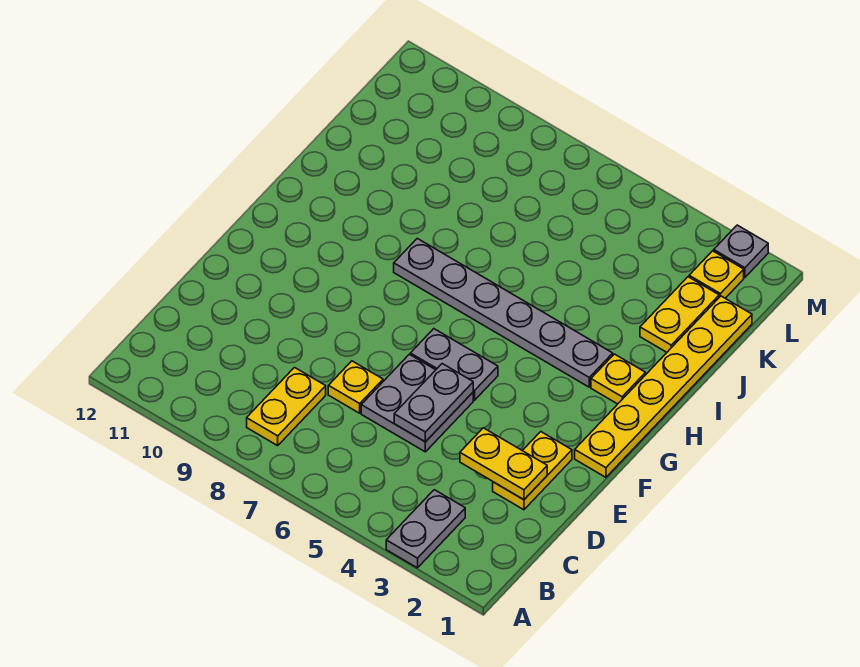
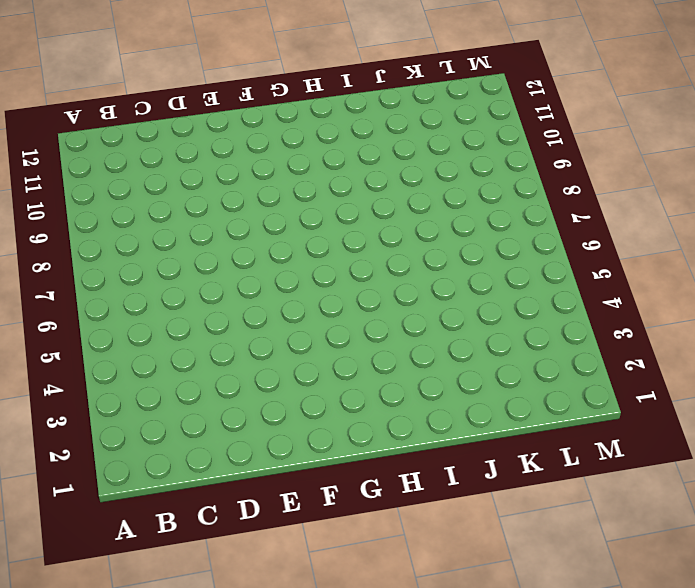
none -> grey 1x2 plate [386,490,465,568]
none -> yellow 1x2 plate [247,368,326,446]
none -> yellow 1x2 plate [493,432,572,510]

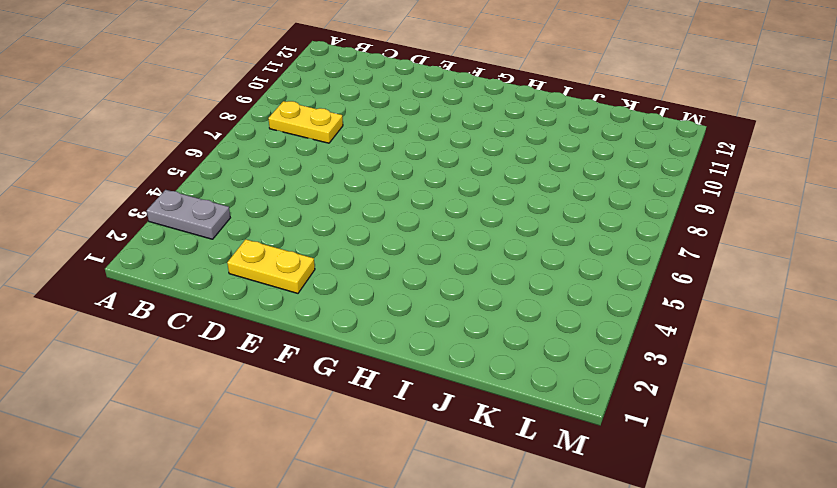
none -> grey 2x2 plate [361,354,473,452]
none -> yellow 1x1 plate [328,361,383,413]
none -> yellow 1x6 plate [575,296,752,477]

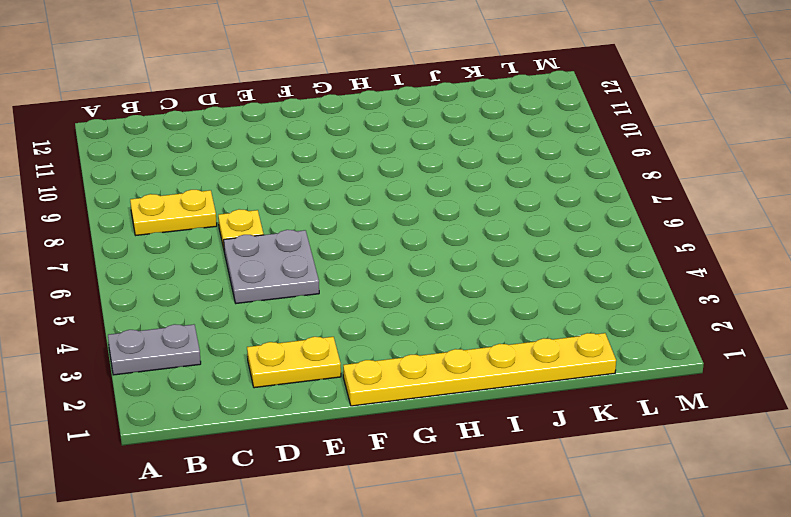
none -> grey 1x2 plate [410,329,498,400]
none -> yellow 1x1 plate [591,354,646,404]
none -> grey 1x6 plate [394,238,613,387]

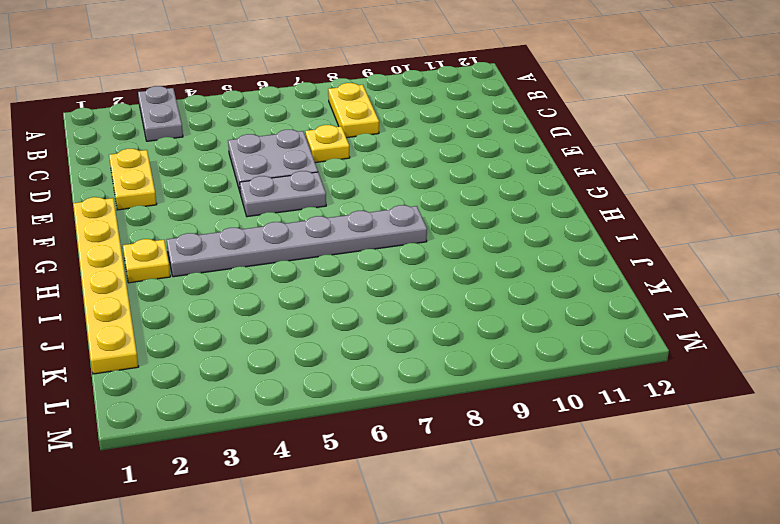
none -> yellow 1x2 plate [640,277,719,352]
none -> yellow 1x1 plate [689,251,744,298]
none -> grey 1x1 plate [714,225,768,277]

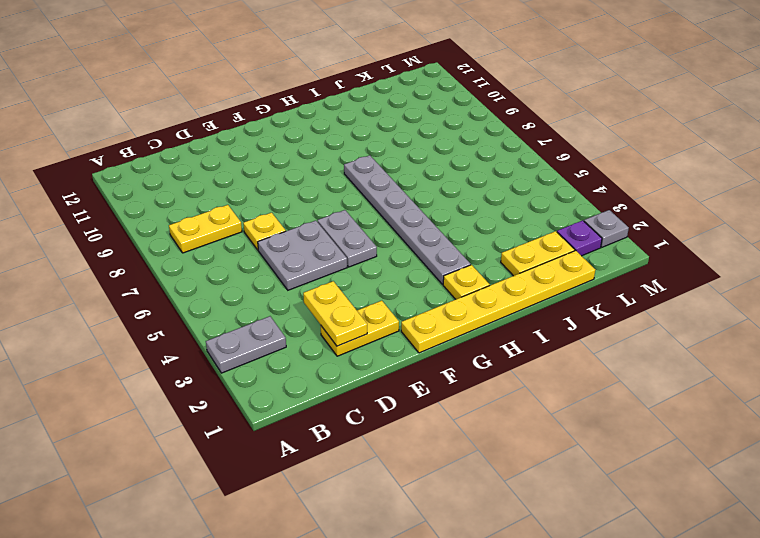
purple 1x1 plate [557,220,602,256] -> yellow 1x1 plate [689,251,744,298]
none -> grey 1x2 plate [394,364,473,442]

